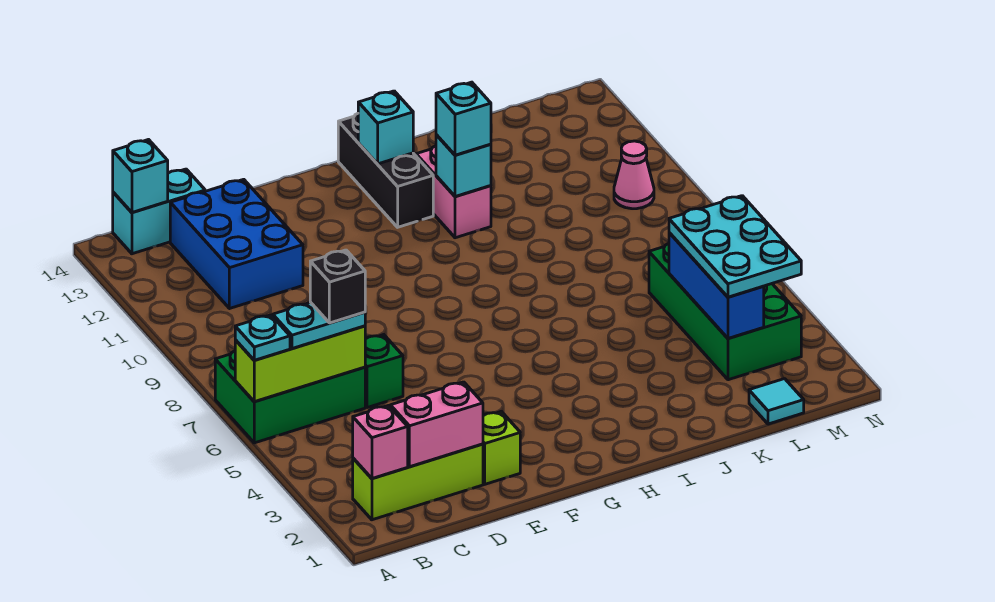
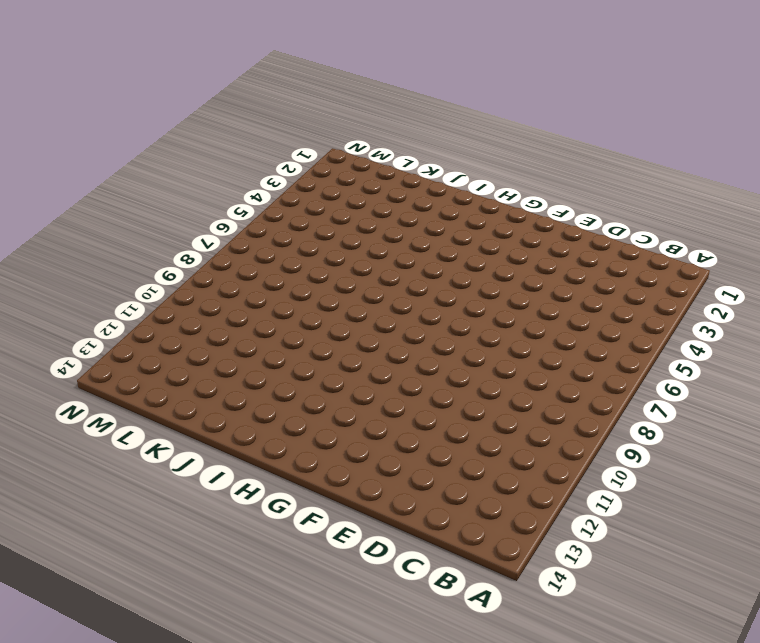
none -> green 2x3 brick [215,351,365,443]
none -> lime 1x3 brick [353,444,483,520]
none -> cyan 1x2 brick [113,169,205,254]

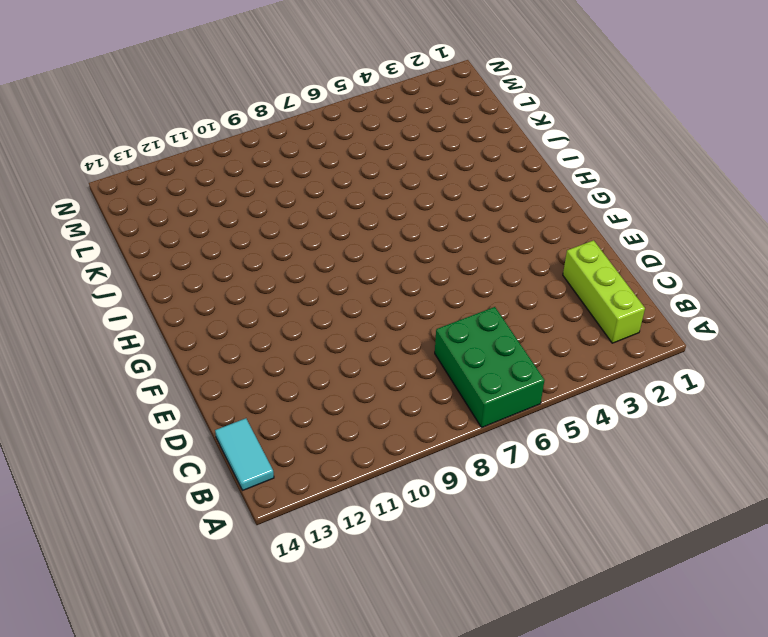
cyan 1x2 tile [215,418,274,490] -> cyan 1x2 brick [113,169,205,254]
none -> blue 2x3 brick [170,179,303,309]
none -> green 1x1 brick [365,335,403,408]
none -> lime 1x1 brick [483,411,520,484]

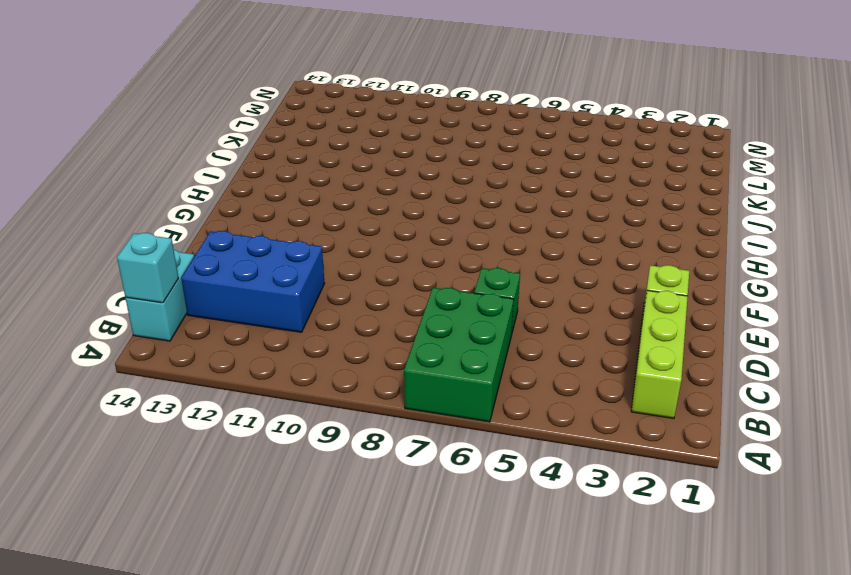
none -> black 1x3 brick [338,114,433,227]
none -> pink 1x2 brick [416,146,491,238]
none -> cyan 1x1 tile [749,379,804,424]

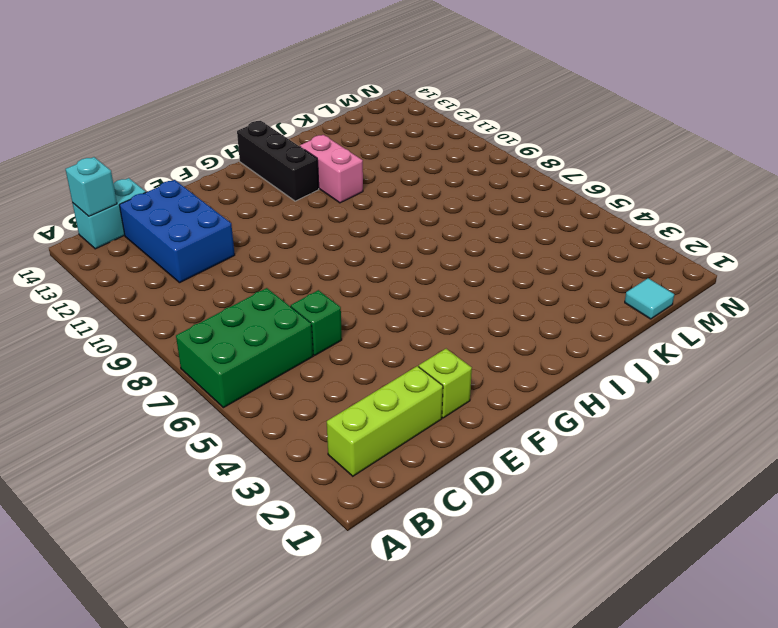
none -> green 2x4 brick [649,243,801,380]
none -> pink 1x1 cone [614,141,654,209]
none -> lime 1x3 brick [235,326,365,402]

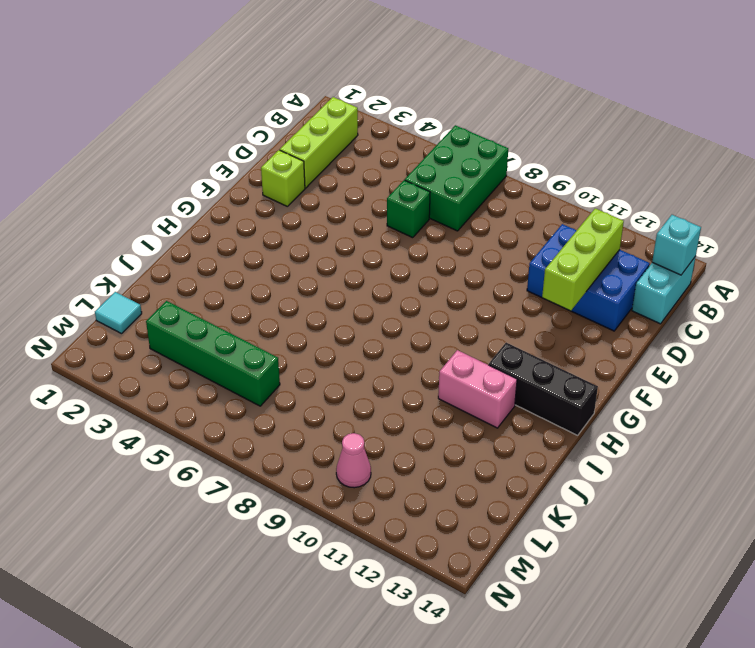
lime 1x3 brick [542,208,624,311] -> lime 1x3 brick moved to [235,326,365,402]
green 1x4 brick [146,301,280,406] -> green 2x4 brick [649,243,801,380]
none -> pink 1x1 brick [353,406,408,478]
none -> pink 1x2 brick [390,382,483,467]
none -> cyan 1x1 brick [358,91,413,164]

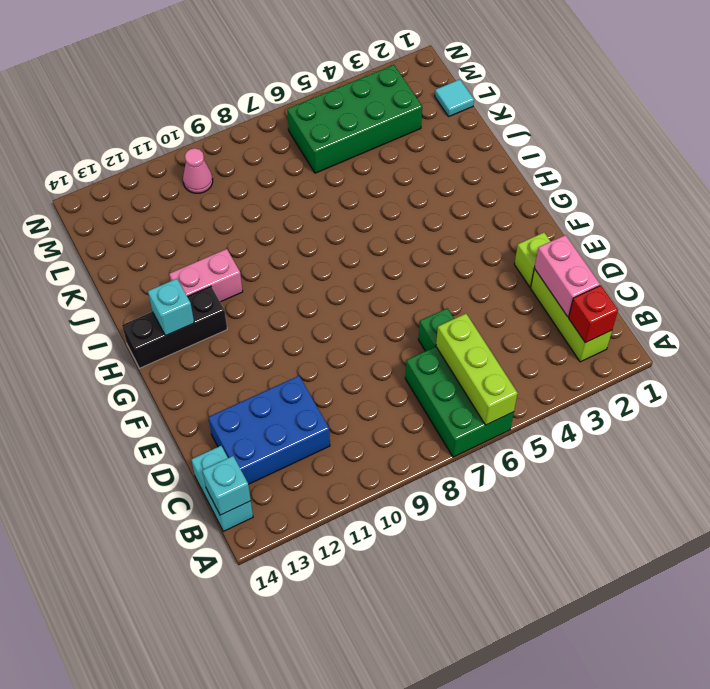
red 1x1 brick [569,285,618,343] -> pink 1x1 brick [353,406,408,478]
none -> cyan 1x1 brick [436,135,491,197]
none -> blue 1x3 brick [669,233,764,338]
none -> cyan 1x1 plate [235,315,290,360]

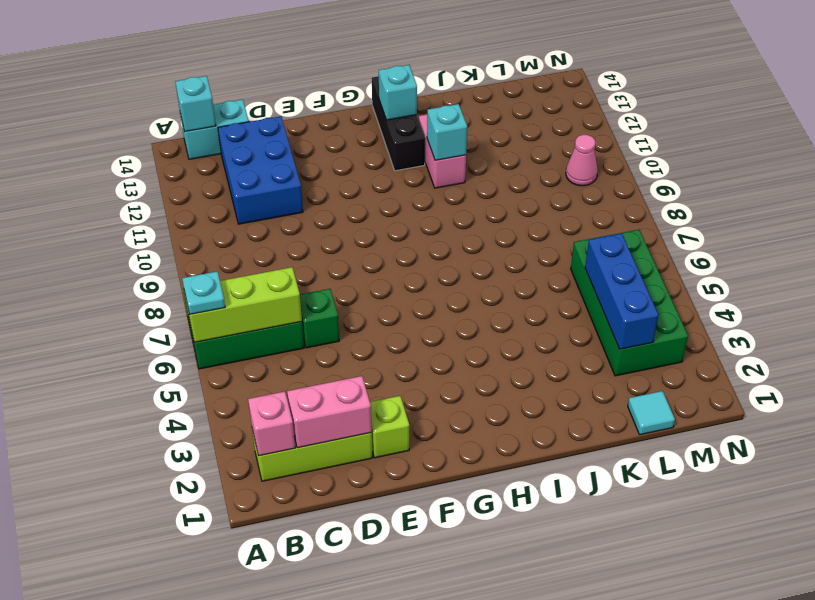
none -> cyan 1x2 plate [273,302,365,348]
none -> cyan 1x1 brick [436,82,491,155]
none -> cyan 2x3 plate [669,196,801,297]

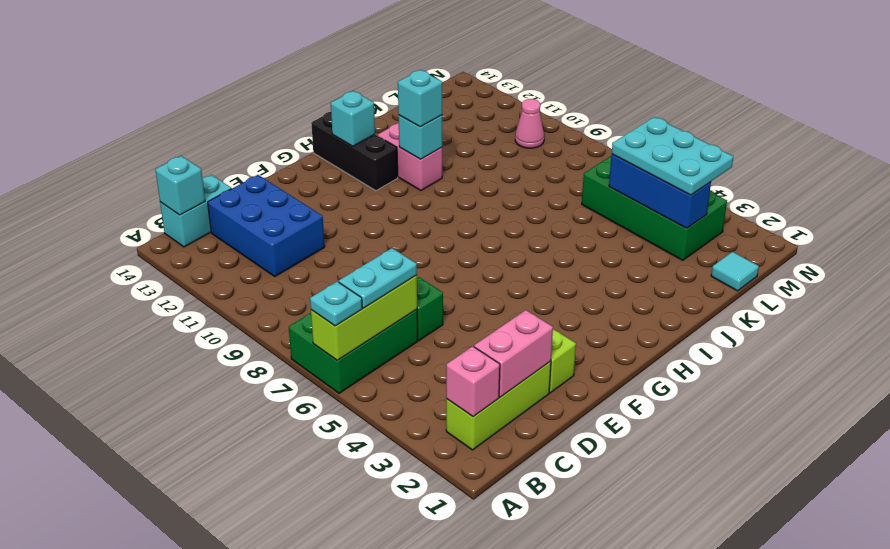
none -> black 1x1 brick [310,250,365,323]

